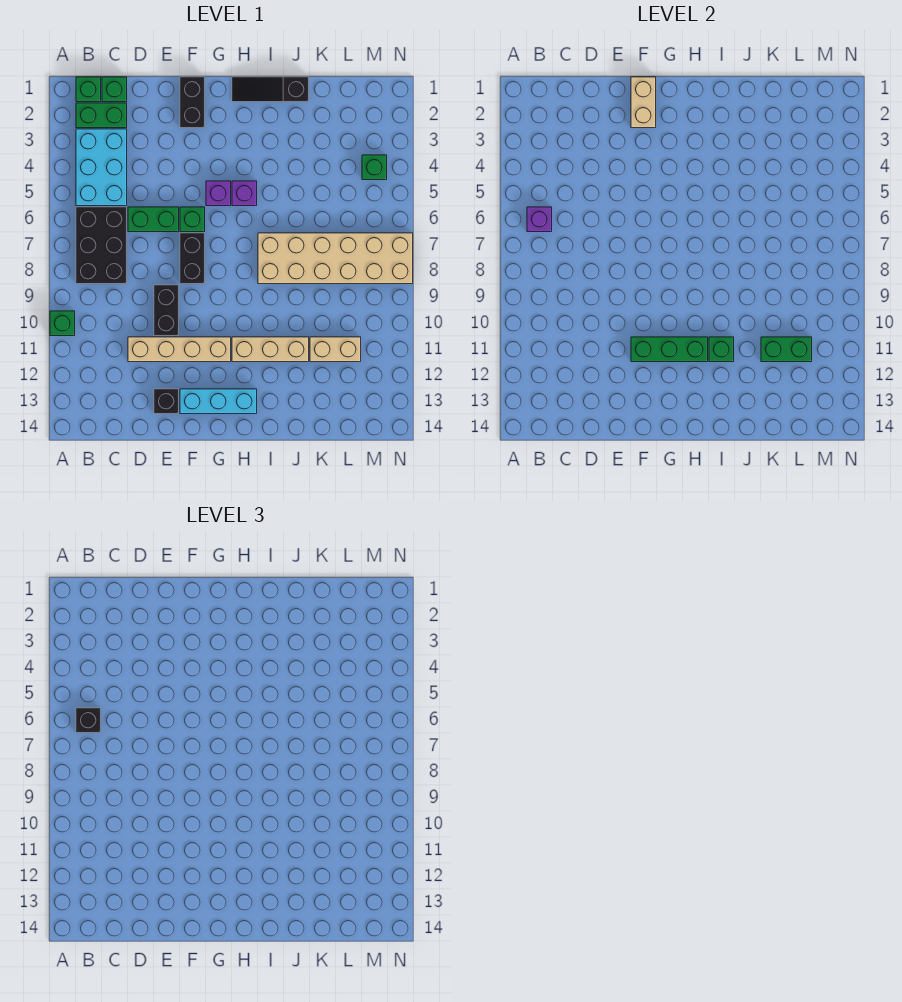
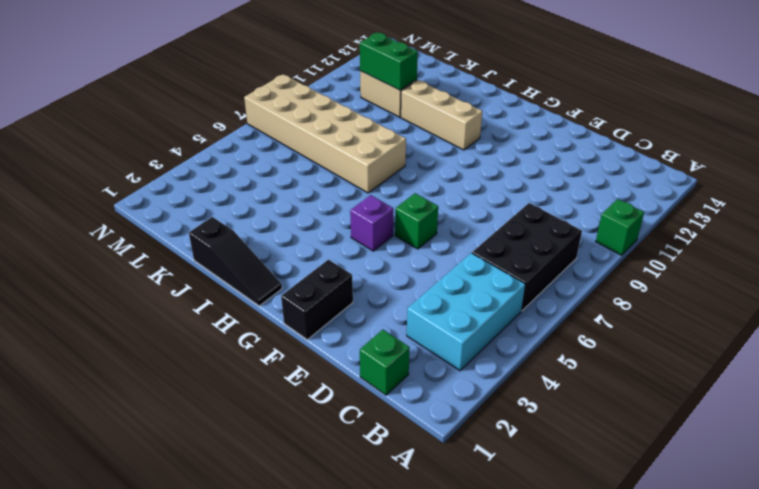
none -> green 1x1 brick [76,77,101,102]
none -> green 1x2 brick [76,103,127,128]
none -> green 1x2 brick [128,207,179,232]

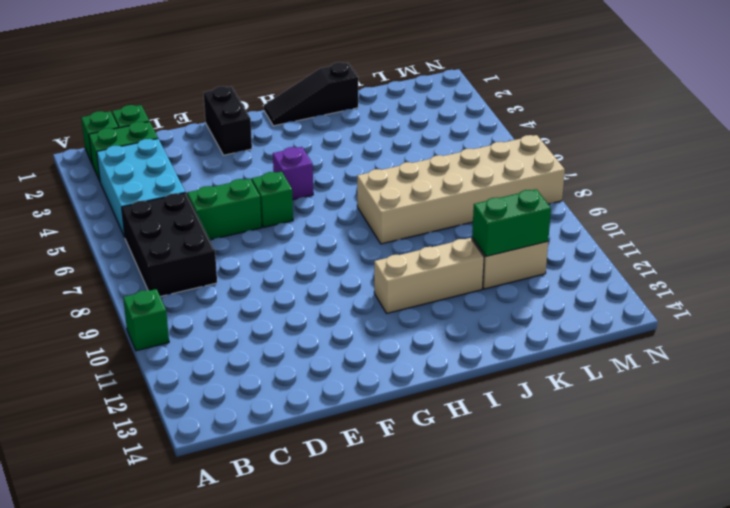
none -> tan 1x4 brick [128,337,231,362]
none -> black 1x2 brick [154,285,179,336]
none -> black 1x1 brick [154,389,179,414]

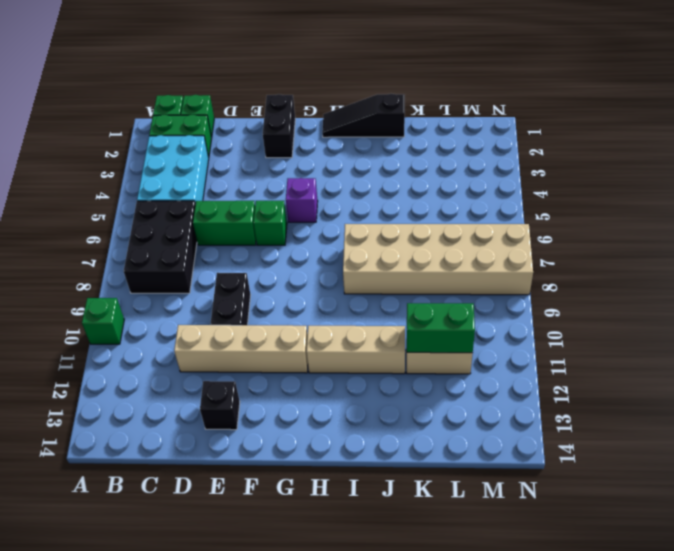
none -> black 1x2 brick [180,233,205,284]
none -> cyan 1x3 brick [180,389,257,414]
none -> purple 1x1 brick [232,181,257,206]

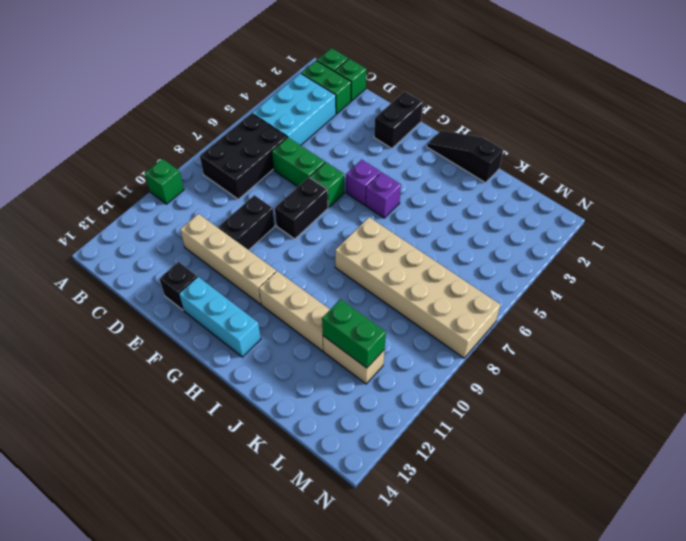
none -> green 1x1 brick [362,155,387,180]
none -> purple 1x1 brick [527,207,552,232]
none -> tan 1x2 brick [631,77,656,128]

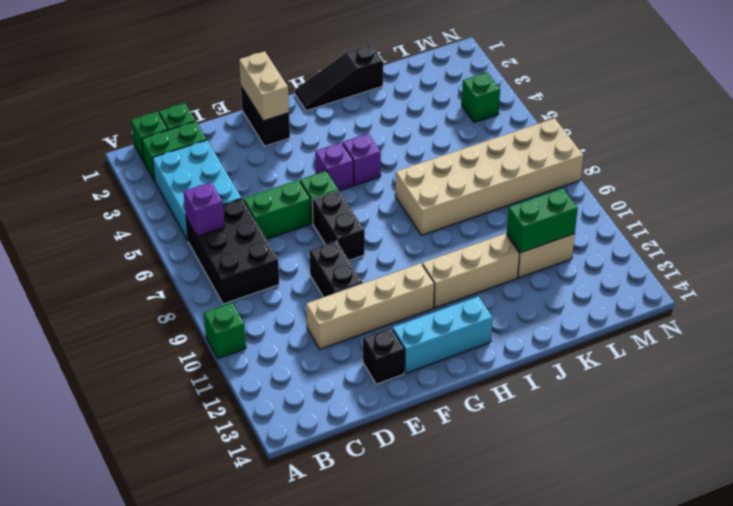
none -> green 1x3 brick [631,337,708,362]
none -> green 1x1 brick [709,337,734,362]
none -> black 1x1 brick [76,708,101,733]

